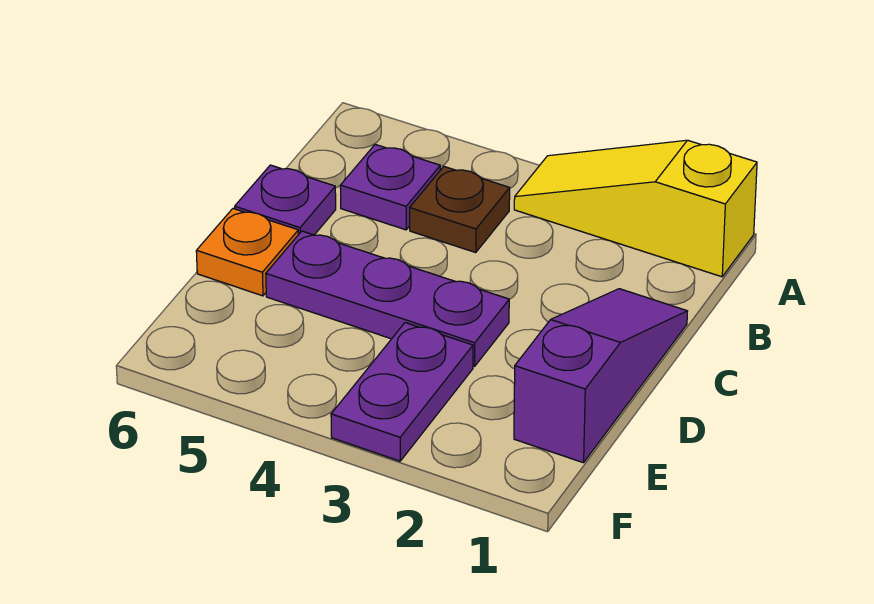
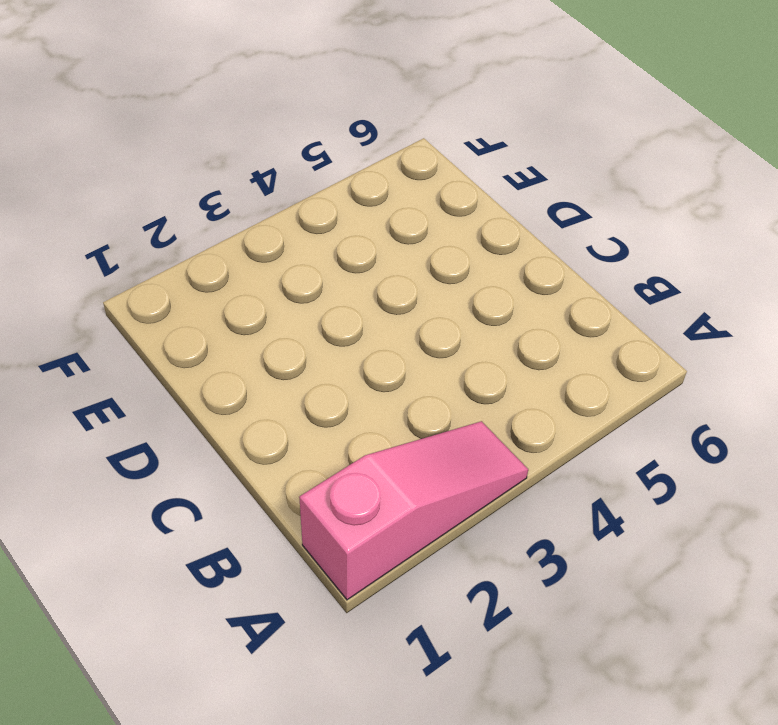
pink 1x3 slope [299,421,528,600] -> yellow 1x3 slope [514,140,757,277]
none -> brown 1x1 plate [410,167,510,253]
none -> purple 1x1 plate [340,144,440,230]

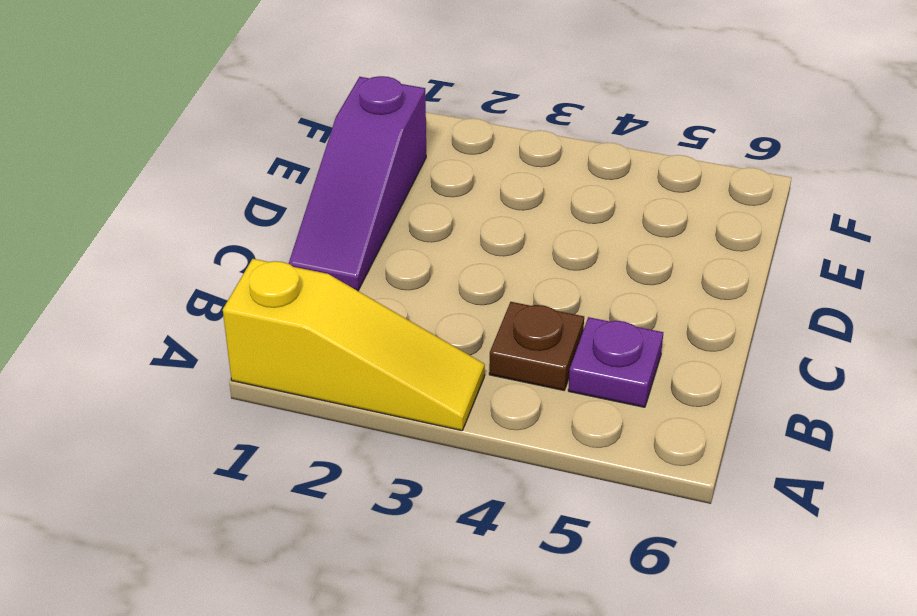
none -> purple 1x1 plate [235,165,336,235]
none -> purple 1x3 plate [266,231,509,366]

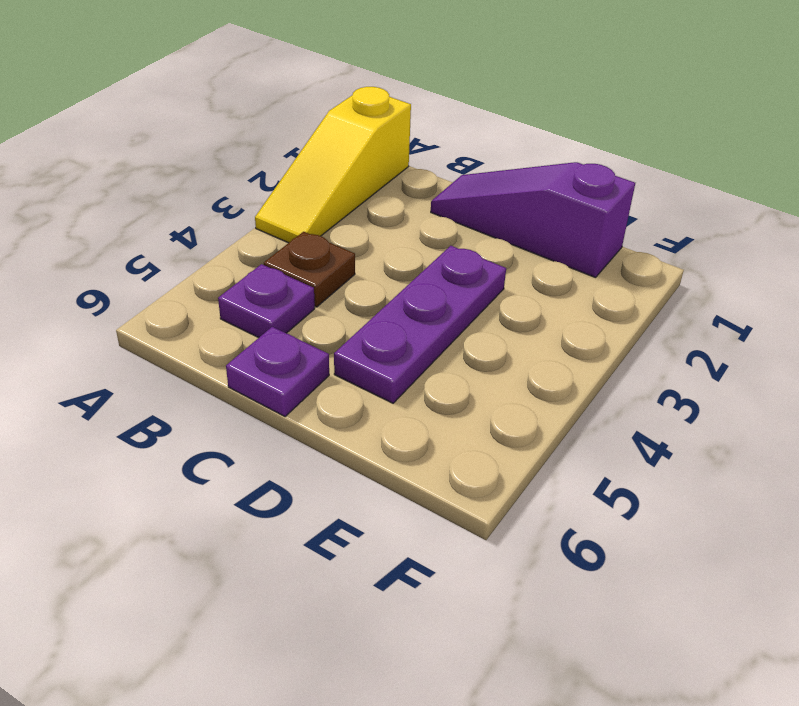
none -> orange 1x1 plate [196,209,298,296]
none -> purple 1x2 plate [331,323,473,461]

